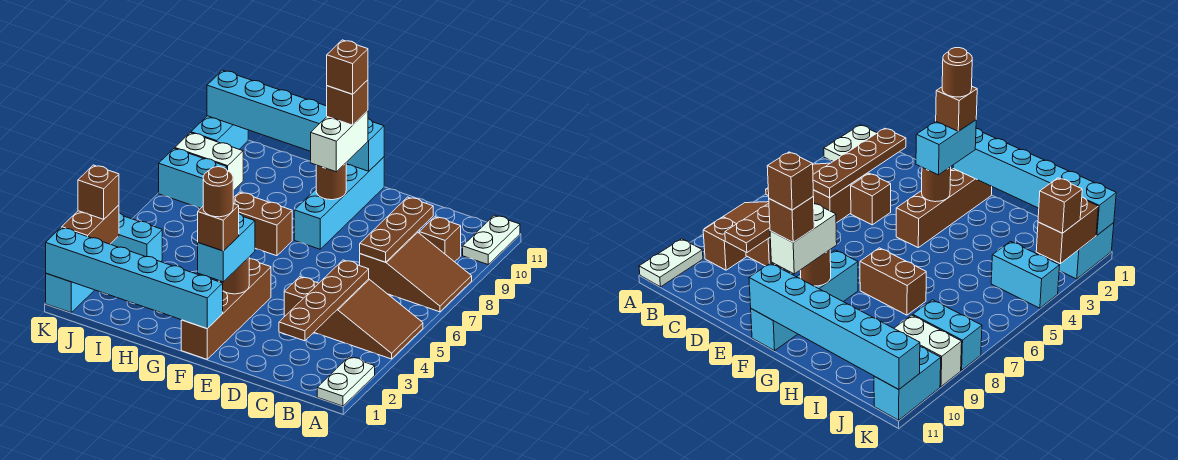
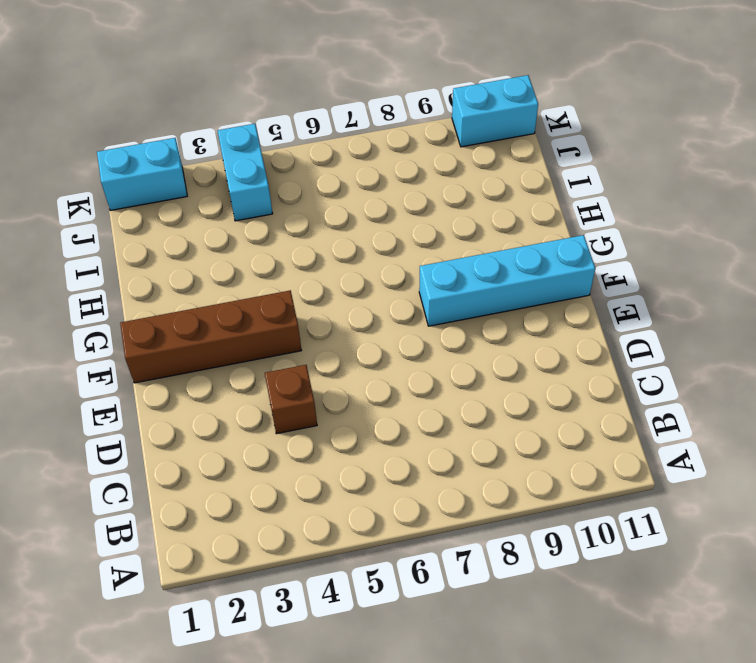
none -> white 1x2 plate [317,357,375,406]
none -> brown 2x3 slope [314,279,423,359]
none -> brown 2x3 slope [360,232,472,312]

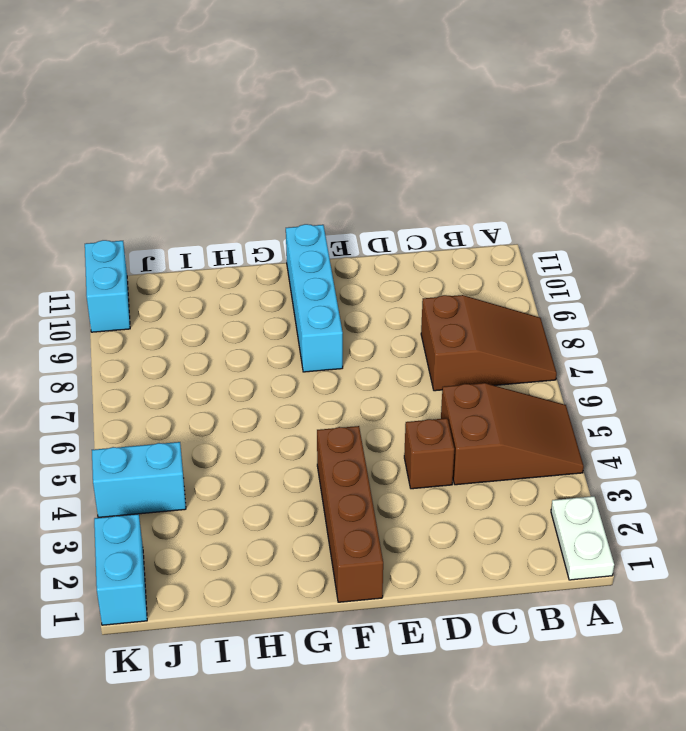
none -> white 1x2 plate [463,215,520,264]
none -> brown 1x1 brick [419,217,461,262]
none -> brown 1x2 brick [233,192,292,256]

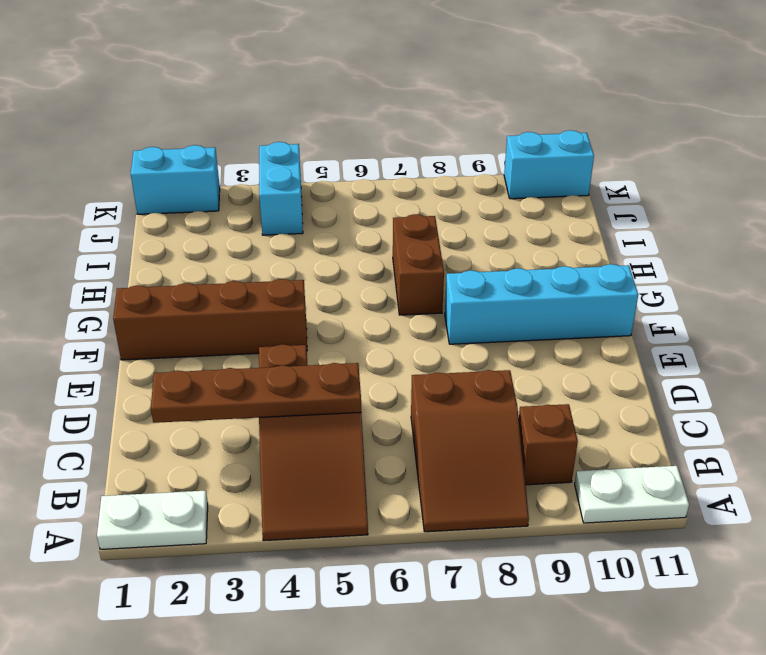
none -> cyan 1x2 brick [159,148,227,208]
none -> white 1x2 brick [175,133,243,191]
none -> brown 1x3 plate [360,197,433,262]

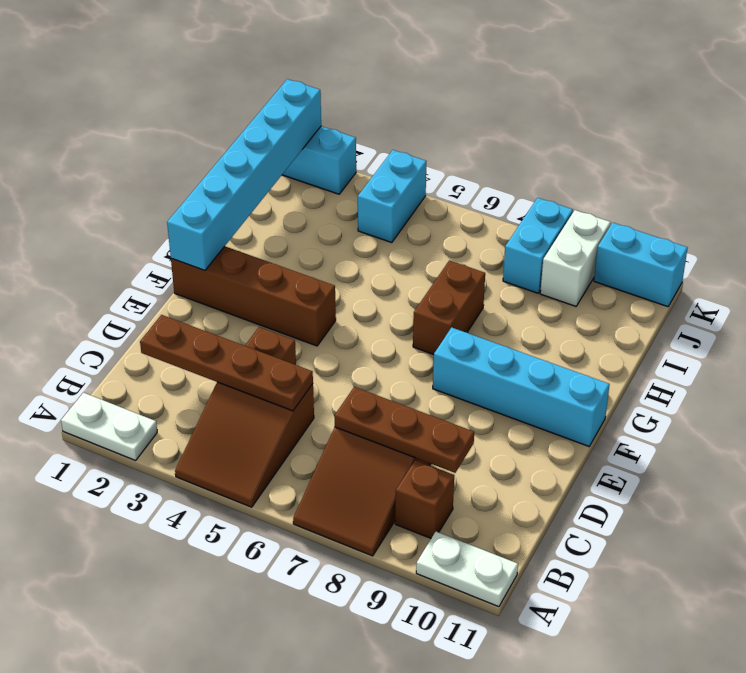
none -> brown 1x1 round brick [219,258,249,294]
none -> brown 1x1 round brick [316,163,346,200]
none -> cyan 1x6 brick [207,70,384,171]

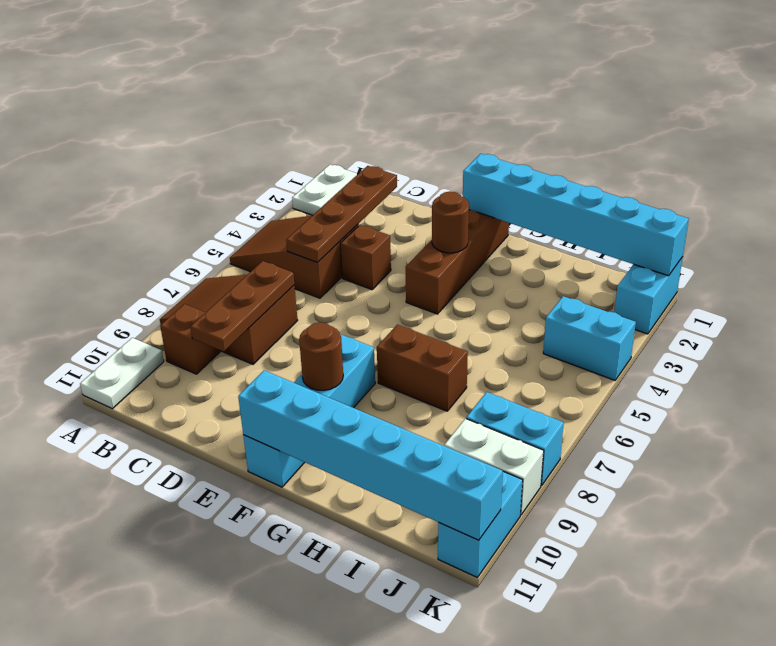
none -> brown 1x2 brick [62,205,119,244]
none -> cyan 1x2 brick [198,214,255,282]
none -> white 1x2 brick [311,111,368,172]

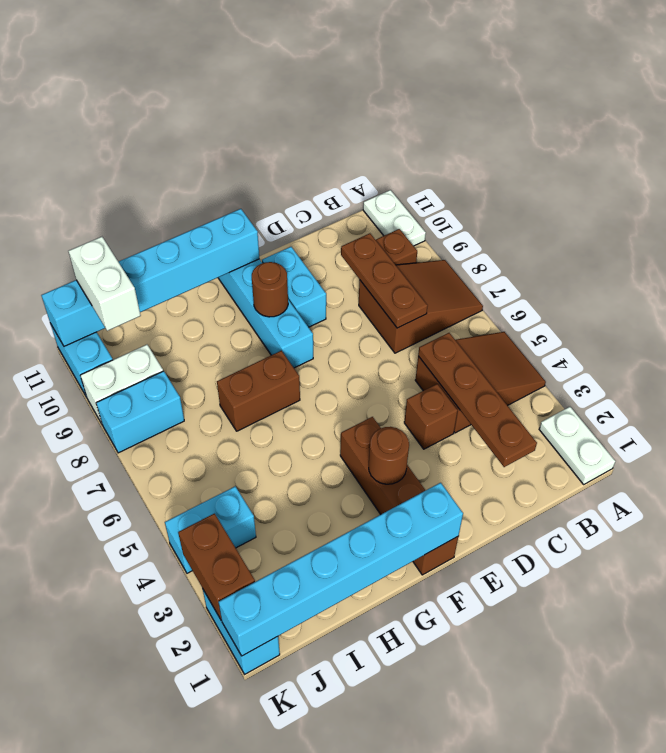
cyan 1x2 brick [262,247,326,327] -> cyan 1x2 brick moved to [198,214,255,282]
white 1x2 brick [68,237,141,331] -> white 1x2 brick moved to [311,111,368,172]
none -> brown 1x1 brick [78,165,119,219]
none -> brown 1x1 brick [198,204,239,251]
none -> brown 1x1 brick [327,80,368,125]

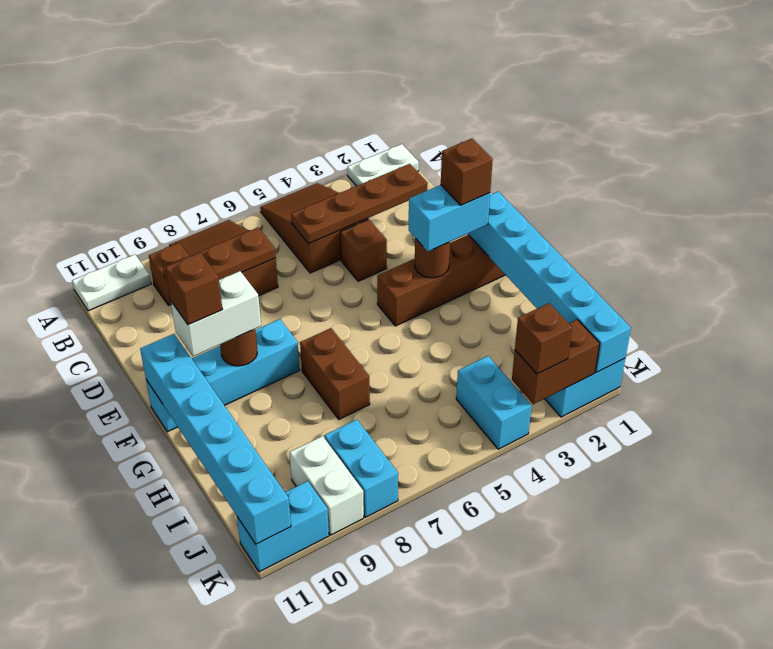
none -> brown 1x1 round brick [203,167,233,217]
none -> brown 1x1 brick [327,40,368,94]

